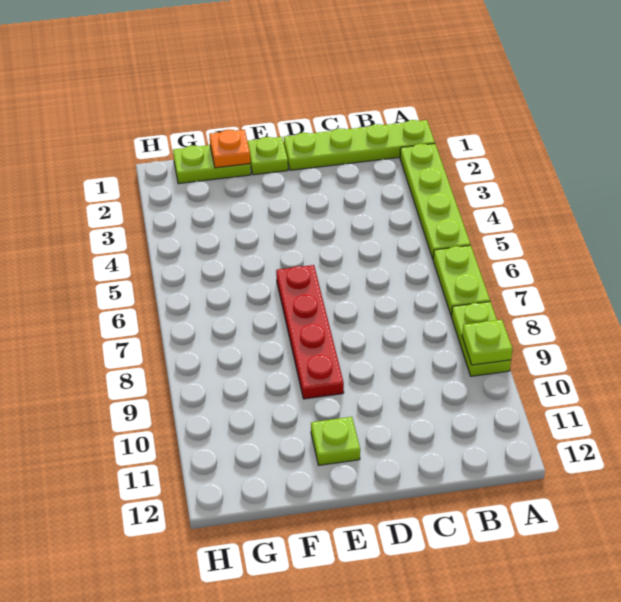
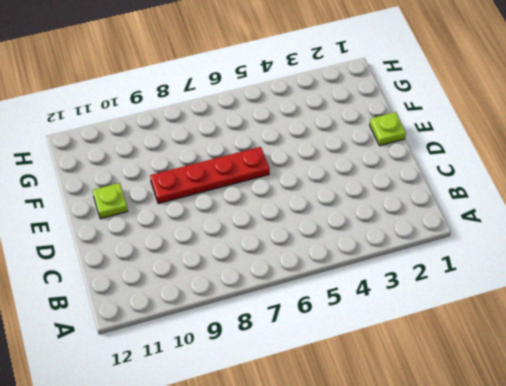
none -> lime 1x4 plate [284,120,435,170]
none -> lime 1x4 plate [400,144,470,259]

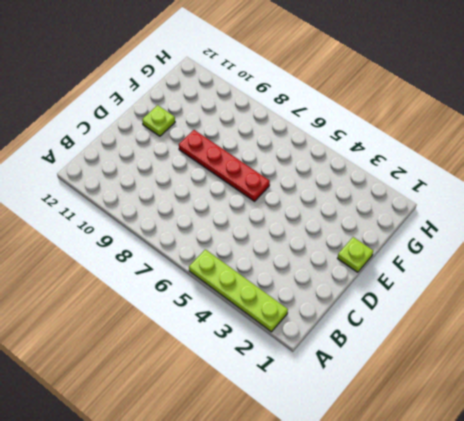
none -> lime 1x4 plate [284,120,435,170]
none -> lime 1x2 plate [433,245,490,316]

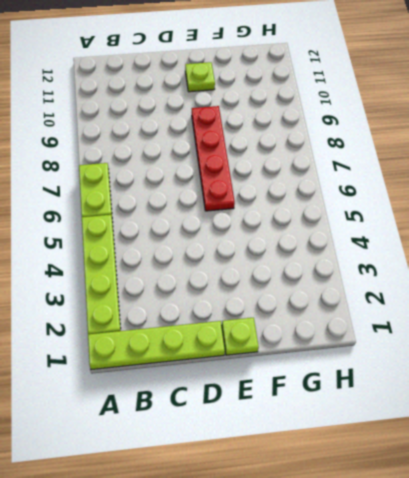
none -> lime 1x2 plate [452,302,511,376]
none -> lime 1x2 plate [173,145,251,184]

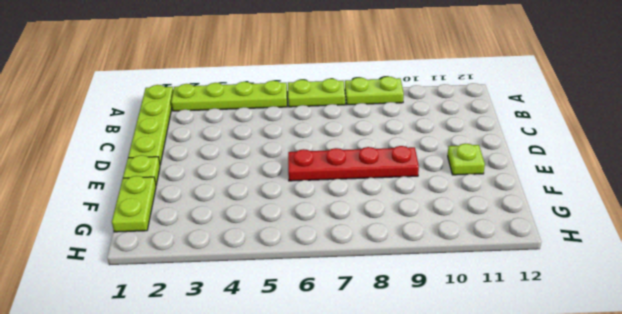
none -> lime 1x1 plate [462,320,512,365]
none -> orange 1x1 plate [209,130,250,168]

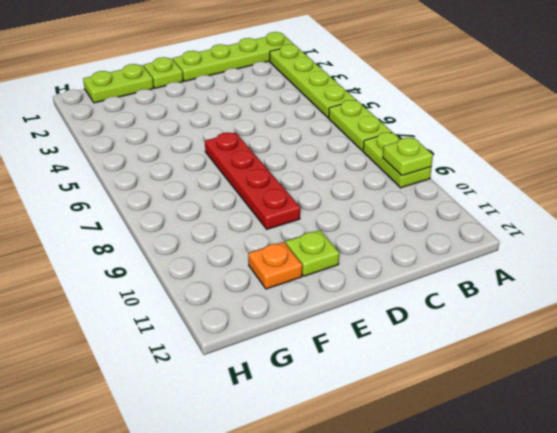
orange 1x1 plate [248,242,302,289] -> orange 1x1 plate moved to [209,130,250,168]

